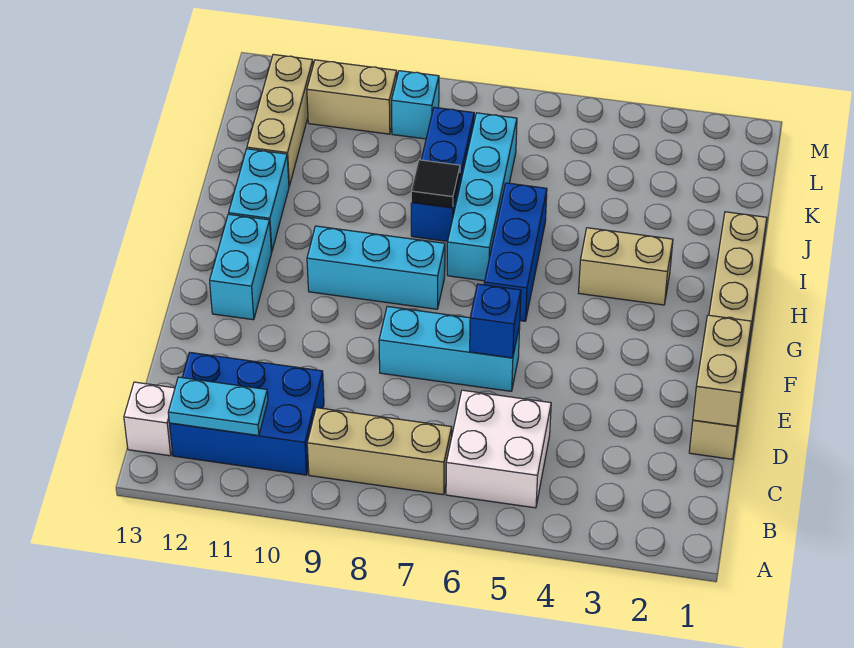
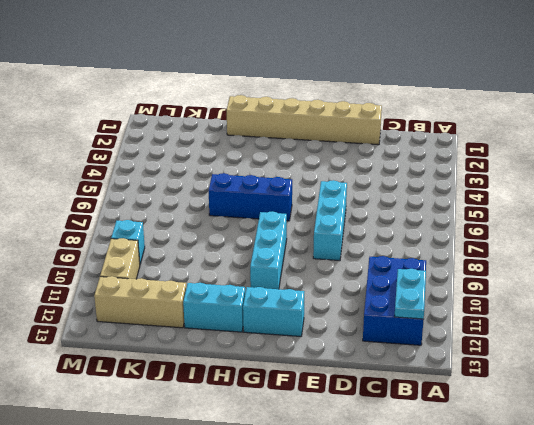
none -> white 2x2 brick [446,390,551,508]
none -> tan 1x3 brick [307,408,452,495]
none -> white 1x1 brick [124,382,175,456]

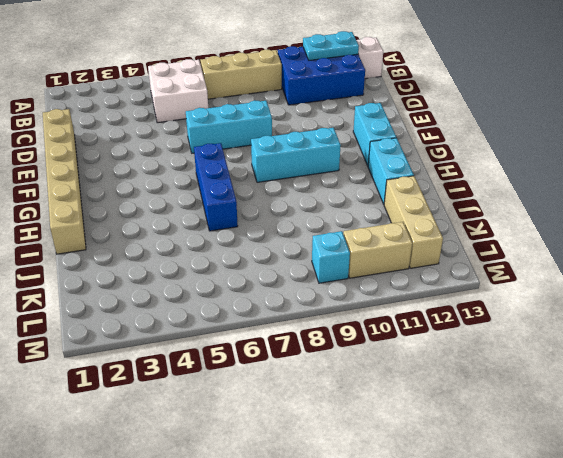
none -> tan 1x2 brick [579,228,673,305]
none -> cyan 1x4 brick [447,113,517,281]
none -> blue 1x3 brick [411,107,474,241]

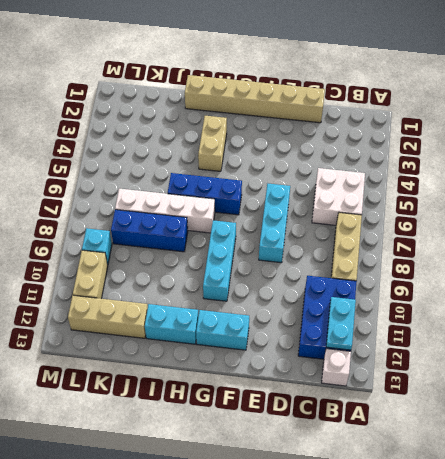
white 1x4 brick [115,189,215,233] -> cyan 1x4 brick [447,113,517,281]
none -> tan 1x2 brick [693,315,752,426]
none -> blue 1x1 brick [470,284,521,358]
none -> black 1x1 tile [411,160,460,208]

